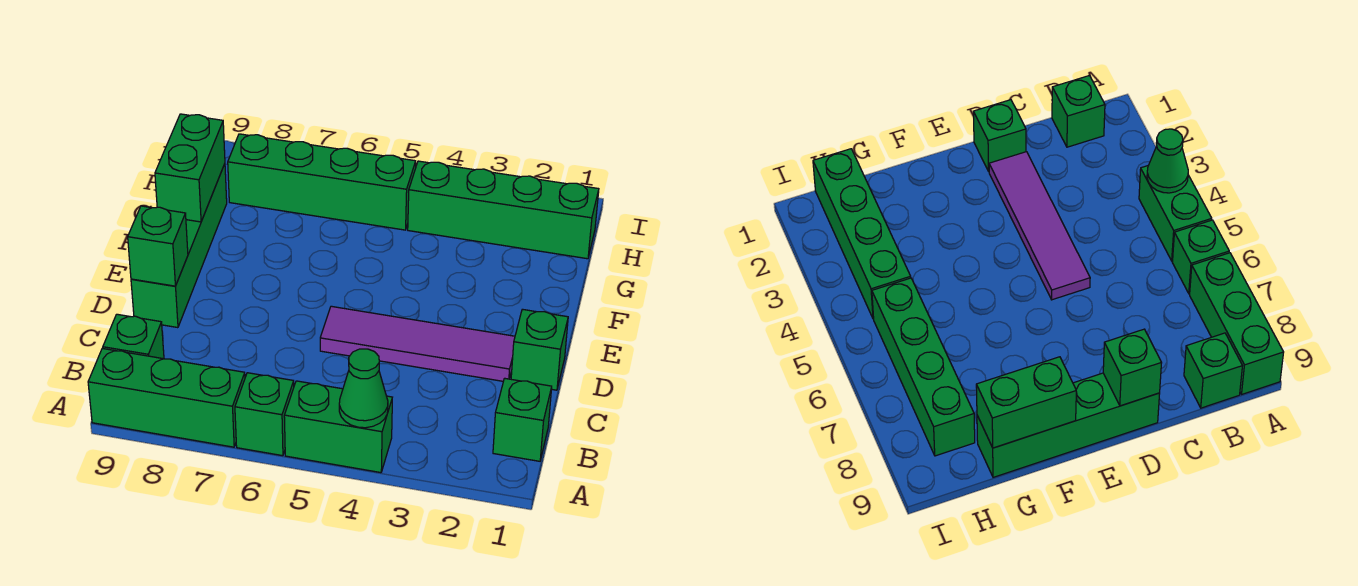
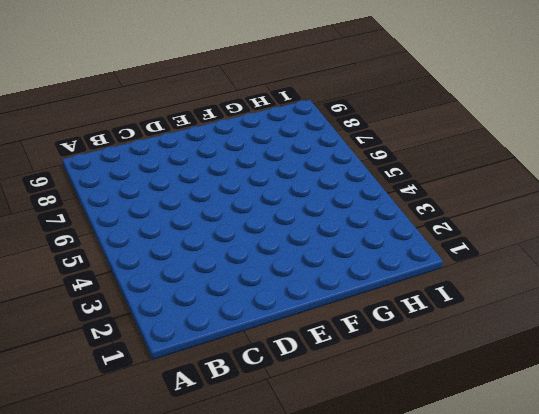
none -> green 1x2 brick [284,381,392,473]
none -> green 1x1 brick [235,373,294,456]
none -> green 1x3 brick [88,348,245,447]

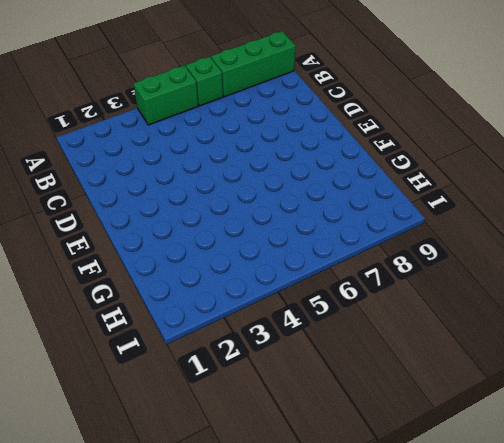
none -> green 1x1 brick [493,378,552,461]
none -> green 1x1 brick [103,314,164,359]
none -> green 1x1 brick [511,309,568,390]

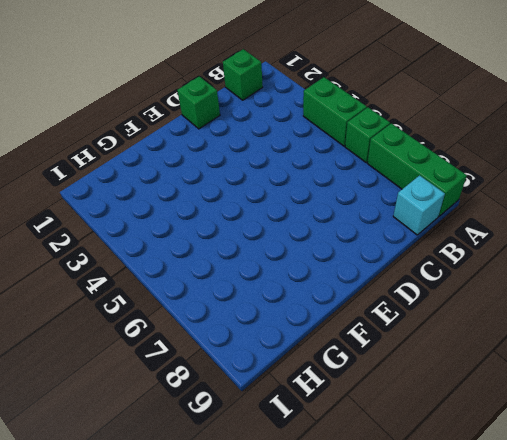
cyan 1x1 brick [393,175,445,235] -> green 1x1 brick [103,314,164,359]
none -> purple 1x4 tile [320,306,515,381]
none -> green 1x4 brick [131,164,227,328]
none -> green 1x4 brick [408,161,599,259]

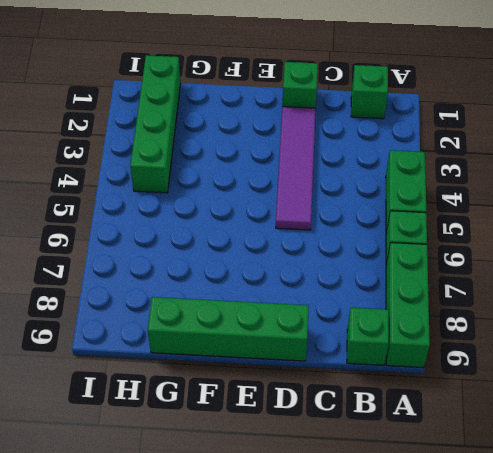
none -> green 1x4 brick [228,134,416,230]
none -> green 1x1 cone [339,349,388,428]
none -> green 1x1 brick [128,206,188,286]

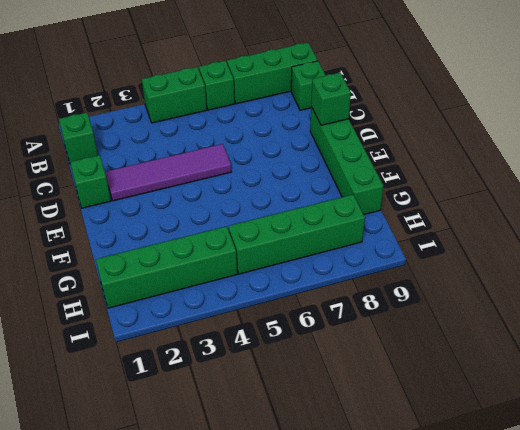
none -> green 1x1 cone [339,349,388,428]
none -> green 1x2 brick [155,114,225,222]

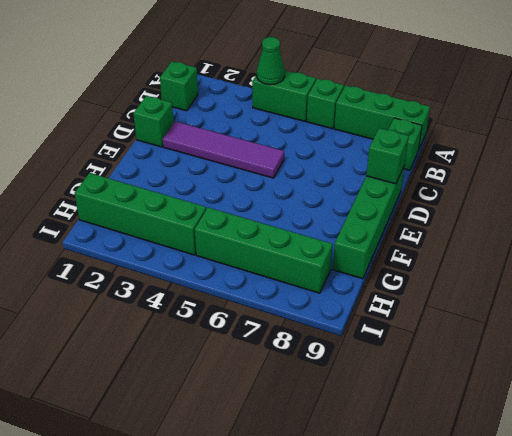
none -> green 1x2 brick [155,114,225,222]

